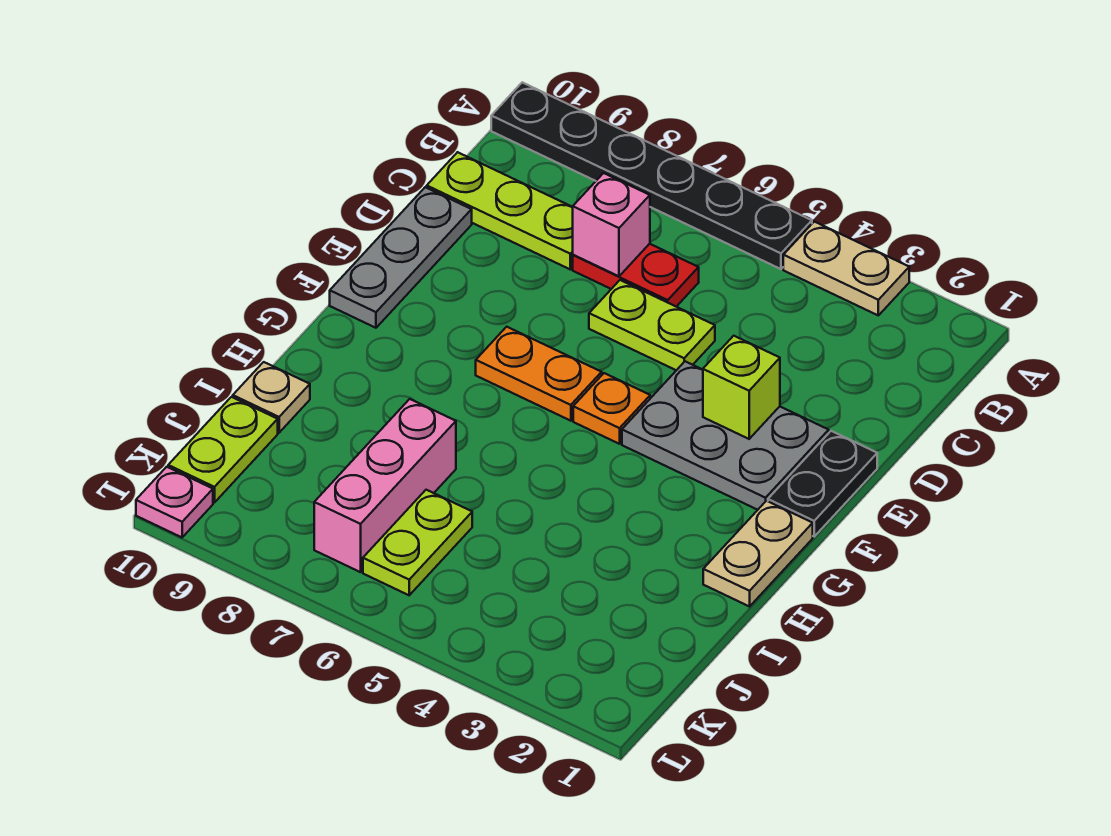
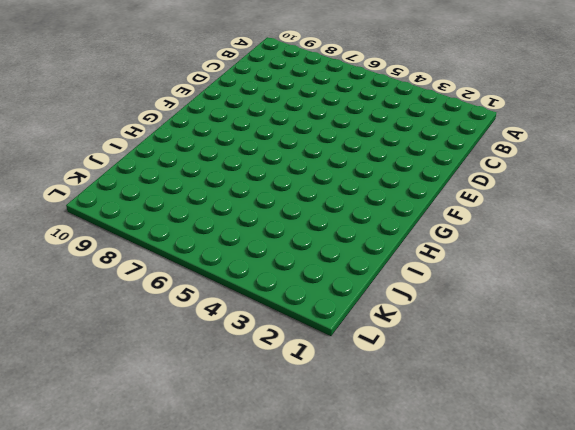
none -> tan 1x2 plate [783,222,909,315]
none -> black 1x6 plate [491,82,812,269]
none -> red 1x2 plate [573,244,699,307]

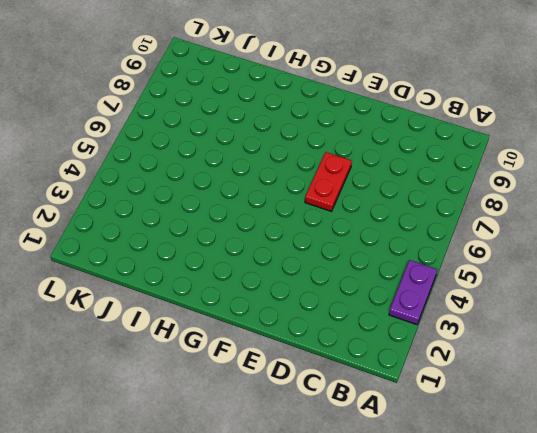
purple 1x2 plate [389,260,437,325] -> tan 1x2 plate [783,222,909,315]
red 1x2 plate [305,152,352,211] -> red 1x2 plate moved to [573,244,699,307]
none -> black 1x6 plate [491,82,812,269]
none -> lime 1x3 plate [427,152,573,269]
none -> lime 1x2 plate [589,280,715,370]

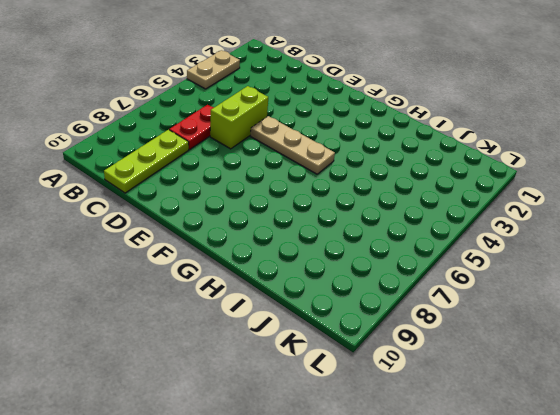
lime 1x2 brick [210,86,268,149] -> lime 1x2 plate [589,280,715,370]
tan 1x3 plate [251,116,335,174] -> orange 1x1 plate [573,373,650,444]
none -> black 1x6 plate [491,82,812,269]
none -> grey 1x3 plate [330,187,472,328]
none -> black 1x2 plate [768,431,877,536]

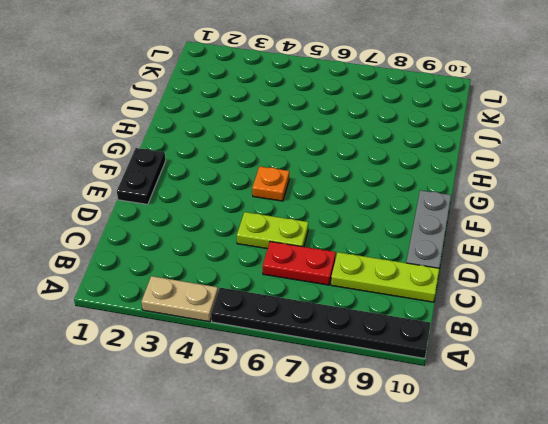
none -> grey 2x3 plate [622,361,829,510]
none -> orange 1x2 plate [476,327,602,421]
none -> tan 1x2 plate [703,501,813,606]

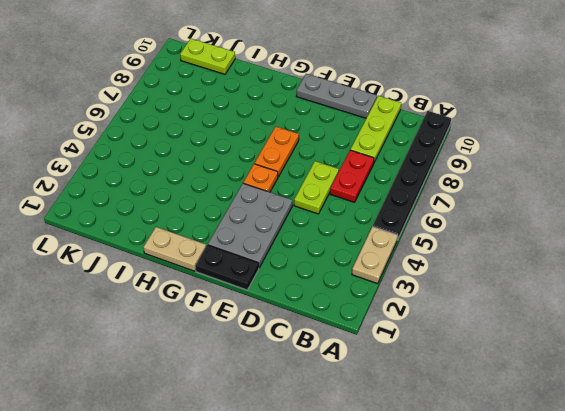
none -> pink 1x3 brick [314,399,456,572]
none -> tan 1x1 plate [233,362,310,433]
none -> lime 1x2 plate [363,490,472,595]

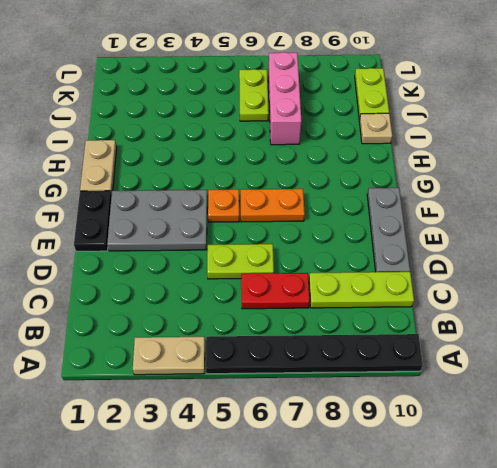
none -> pink 1x1 plate [136,467,213,537]
none -> pink 1x1 brick [573,173,650,276]
none -> lime 1x1 brick [703,336,780,439]

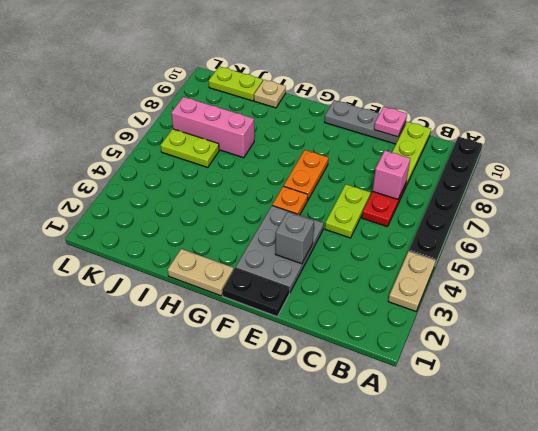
pink 1x1 plate [374,107,407,137] -> pink 1x1 plate moved to [136,467,213,537]
grey 1x1 brick [275,212,314,264] -> lime 1x1 brick [703,336,780,439]

